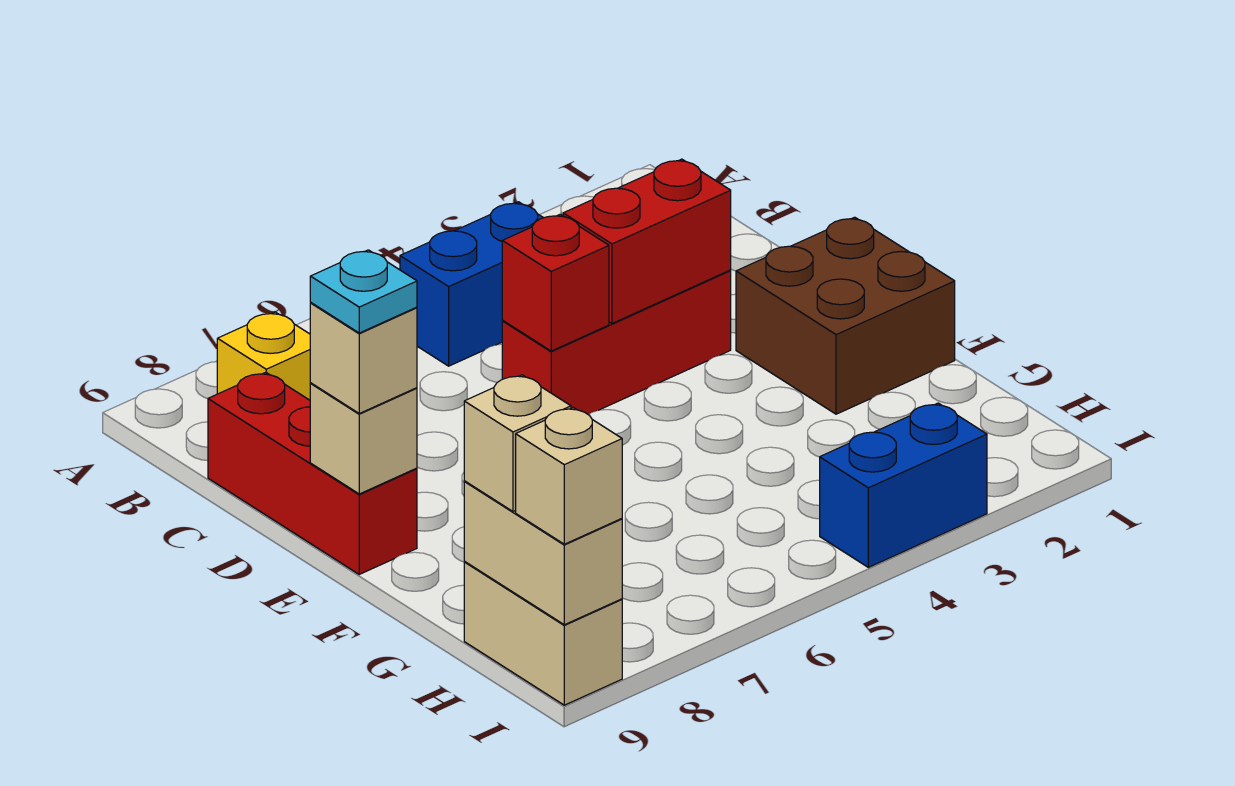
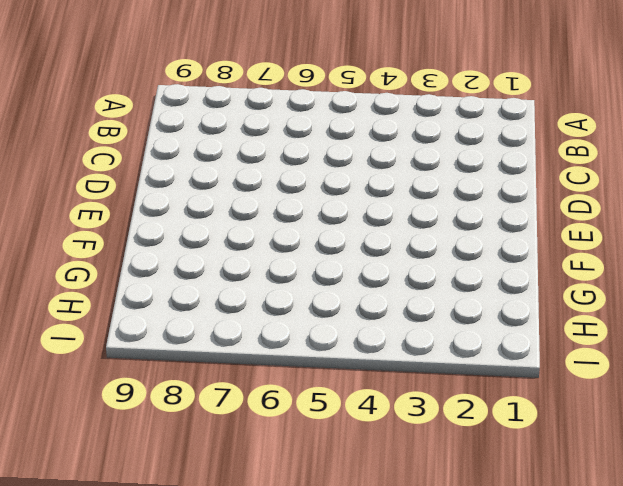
none -> blue 1x2 brick [400,202,543,366]
none -> yellow 1x1 brick [217,312,311,400]
none -> red 1x3 brick [208,372,417,574]

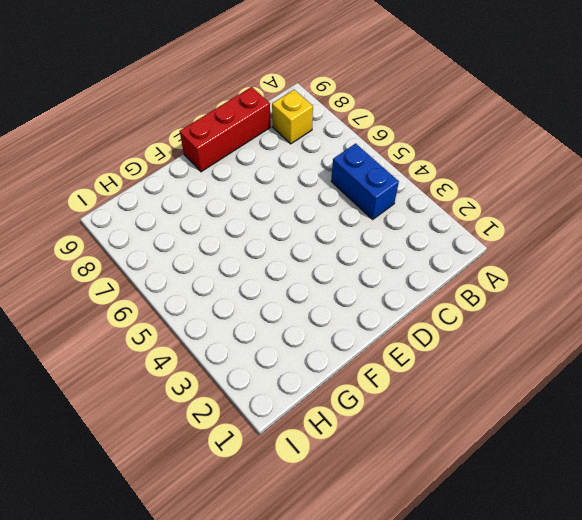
none -> red 1x3 brick [502,270,731,415]
none -> brown 2x2 brick [736,217,955,414]
none -> tan 1x2 brick [464,562,622,705]

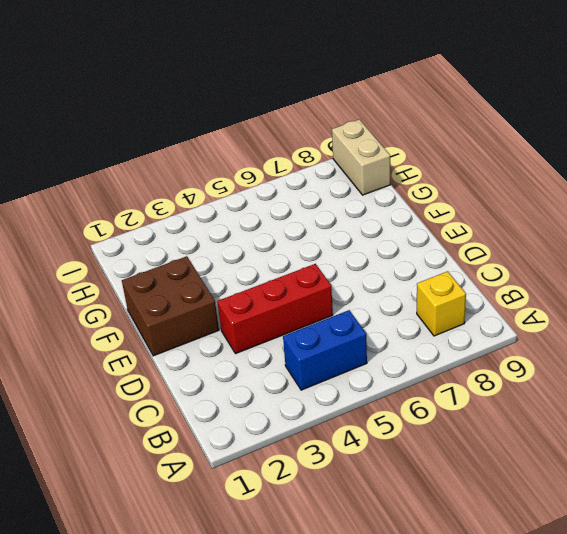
none -> red 1x3 brick [208,372,417,574]
none -> blue 1x2 brick [820,403,987,567]
none -> red 1x2 brick [563,159,731,323]

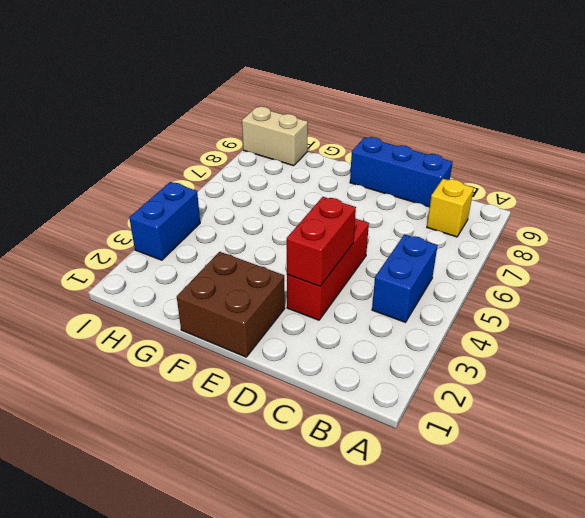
blue 1x3 brick [350,137,453,207] -> red 1x3 brick [208,372,417,574]
none -> red 1x1 brick [502,214,609,351]
none -> tan 1x1 brick [310,383,417,494]
none -> tan 1x2 brick [464,481,622,625]

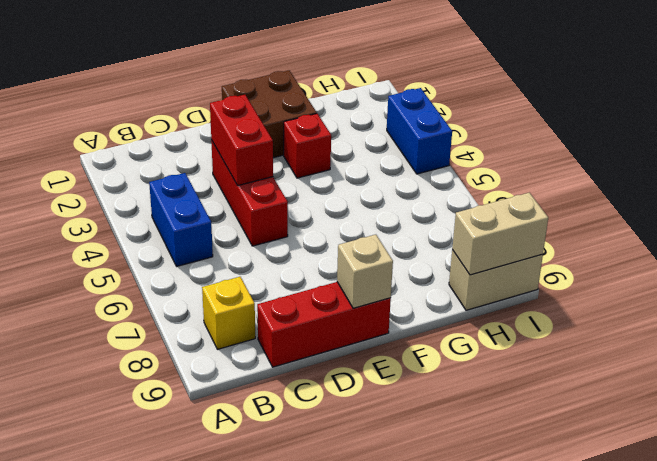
red 1x1 brick [284,114,331,178] -> red 1x1 brick moved to [502,214,609,351]
none -> tan 1x1 brick [310,303,417,413]
none -> tan 1x1 brick [464,375,571,512]
none -> tan 1x1 brick [516,408,622,544]

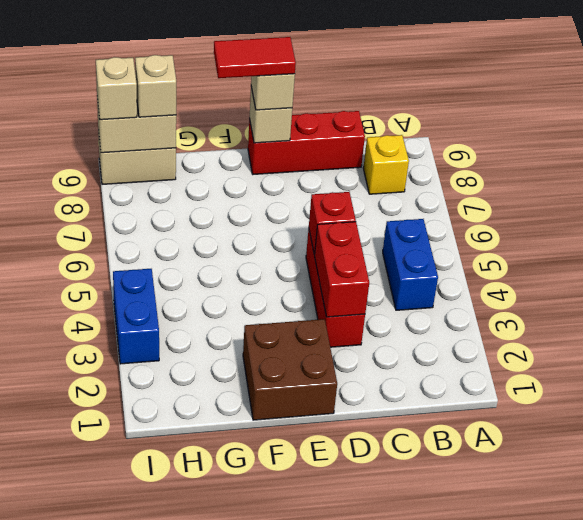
red 1x2 tile [214,37,296,78] -> cyan 1x1 plate [310,250,417,333]

